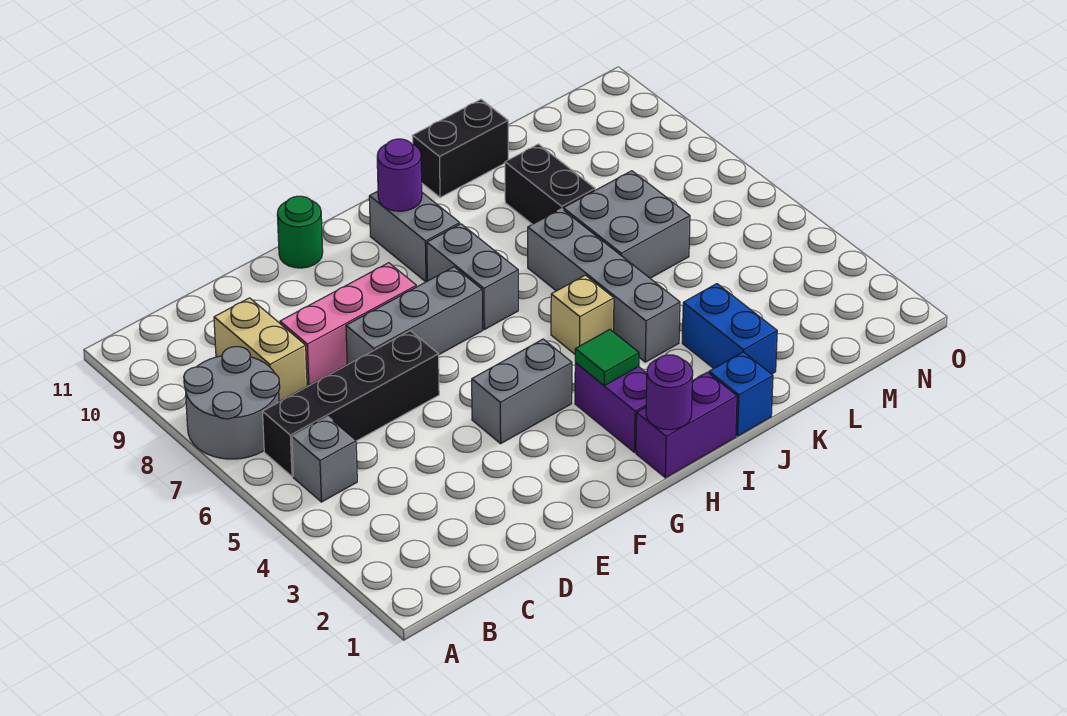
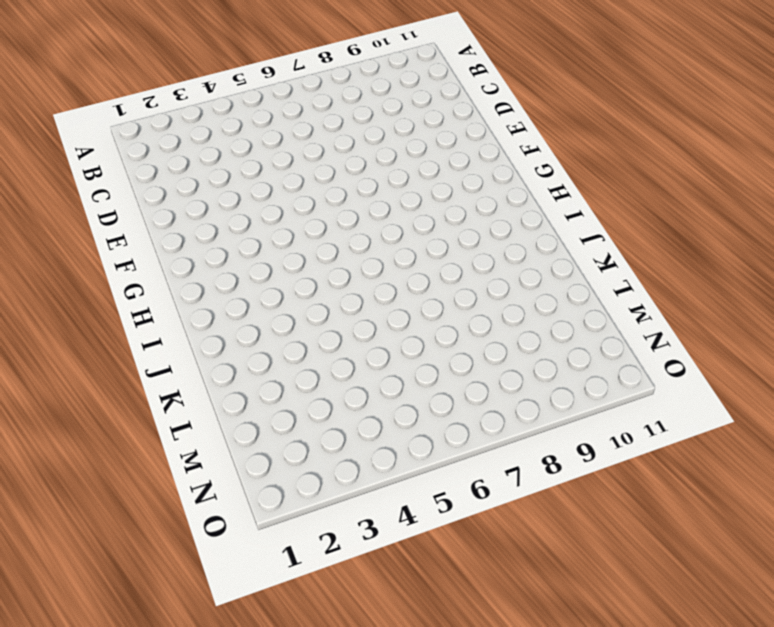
none -> grey 2x2 round brick [184,347,280,459]
none -> grey 1x1 brick [292,417,357,502]
none -> black 1x4 brick [263,331,439,476]

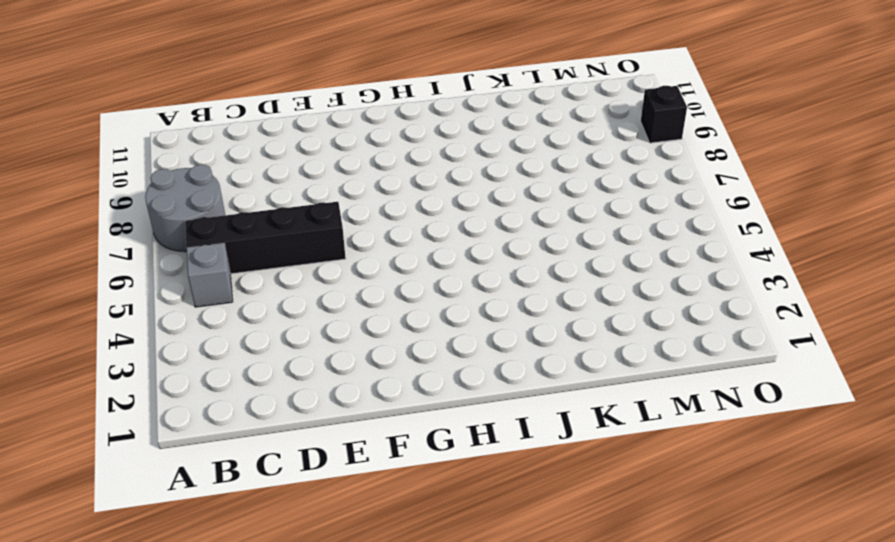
black 1x1 brick [641,86,687,143] -> none
none -> tan 1x2 brick [214,298,307,402]
none -> pink 1x3 brick [280,263,416,385]
none -> grey 1x3 brick [346,267,483,365]

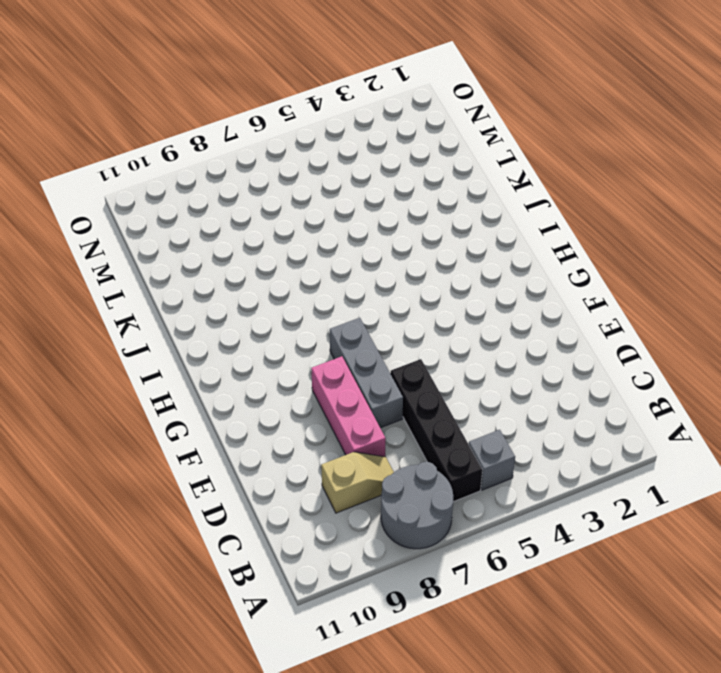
tan 1x2 slope [321,452,394,513] -> tan 1x2 brick [214,298,307,402]
none -> grey 1x2 brick [472,339,572,444]
none -> green 1x1 round brick [277,196,323,268]
none -> purple 1x2 brick [636,372,737,478]

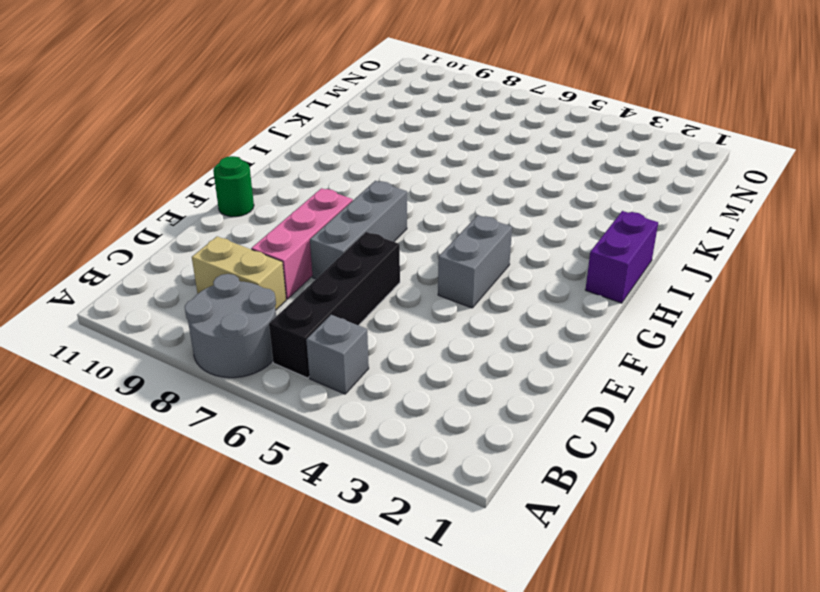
none -> purple 1x2 brick [575,362,647,452]
none -> grey 1x2 brick [427,224,518,329]
none -> grey 1x2 brick [369,191,460,282]

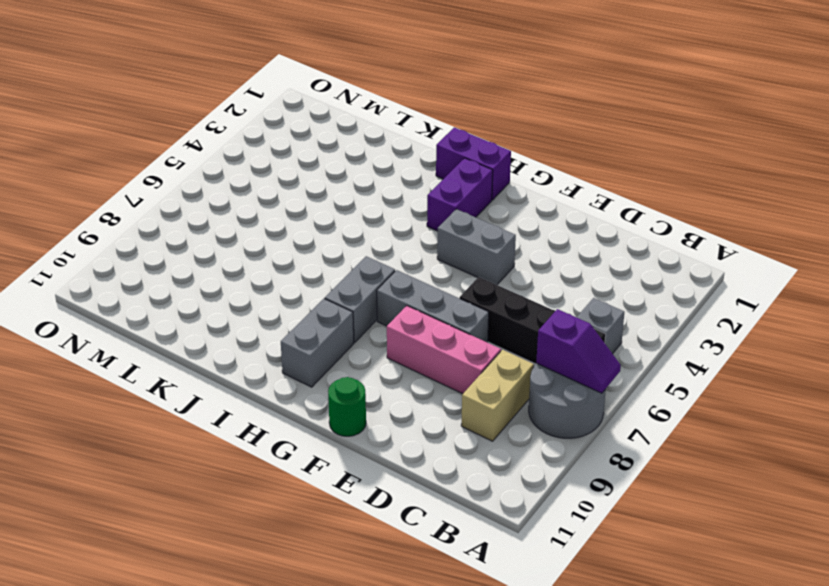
purple 1x2 slope [536,309,621,393] -> none
none -> tan 1x1 brick [551,275,614,354]
none -> blue 1x1 brick [709,352,773,436]
none -> grey 1x4 brick [528,209,680,362]

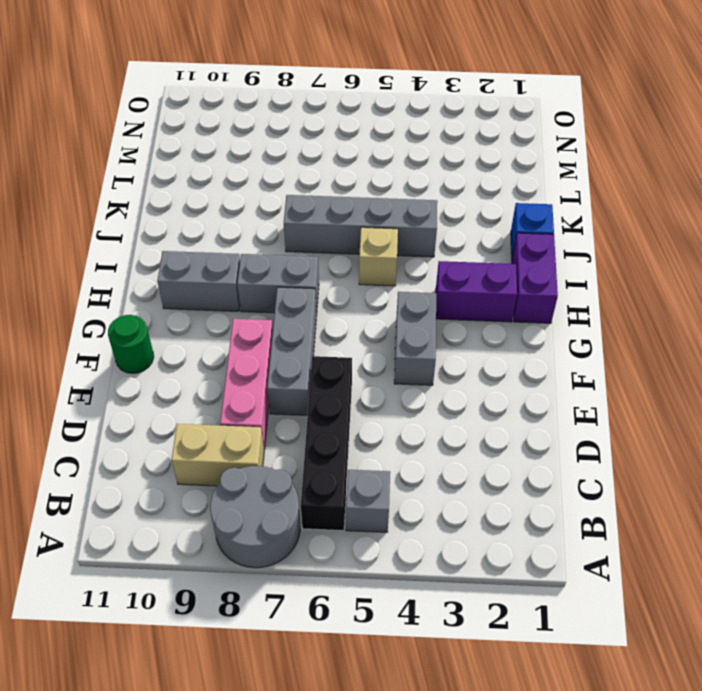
none -> black 1x2 brick [412,99,508,198]
none -> blue 1x2 brick [682,284,777,374]
none -> grey 2x2 brick [563,171,690,278]

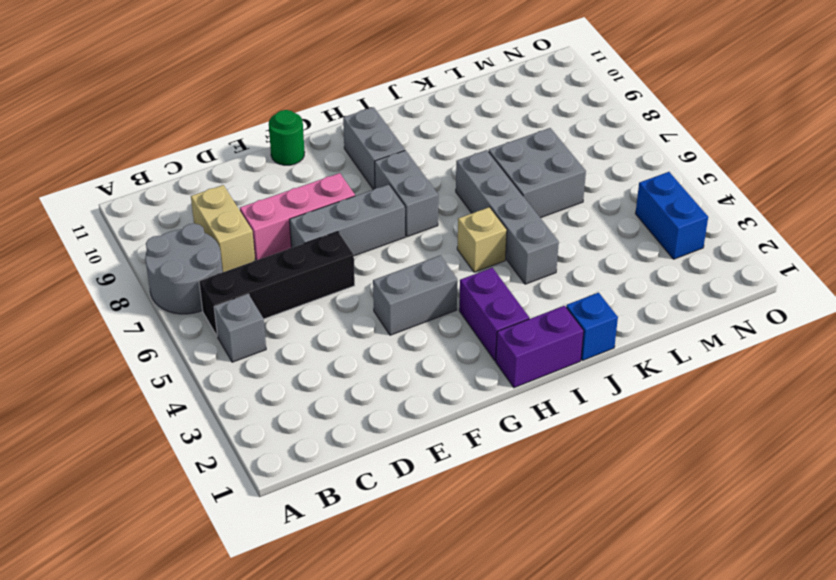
blue 1x2 brick [635,172,708,259] -> blue 1x2 brick moved to [682,284,777,374]
none -> black 1x2 brick [412,99,508,198]
none -> black 1x2 brick [505,144,595,224]
none -> purple 1x1 round brick [646,355,693,430]

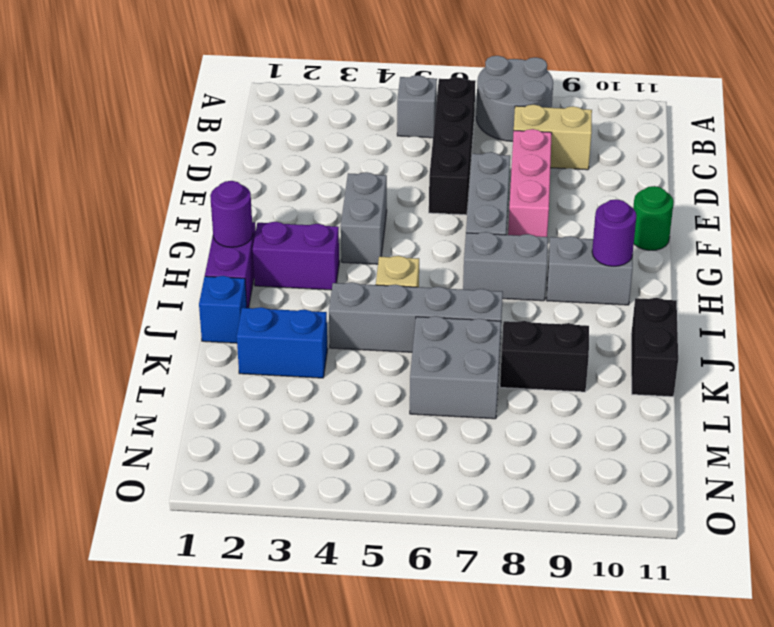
none -> green 1x1 tile [575,330,639,386]

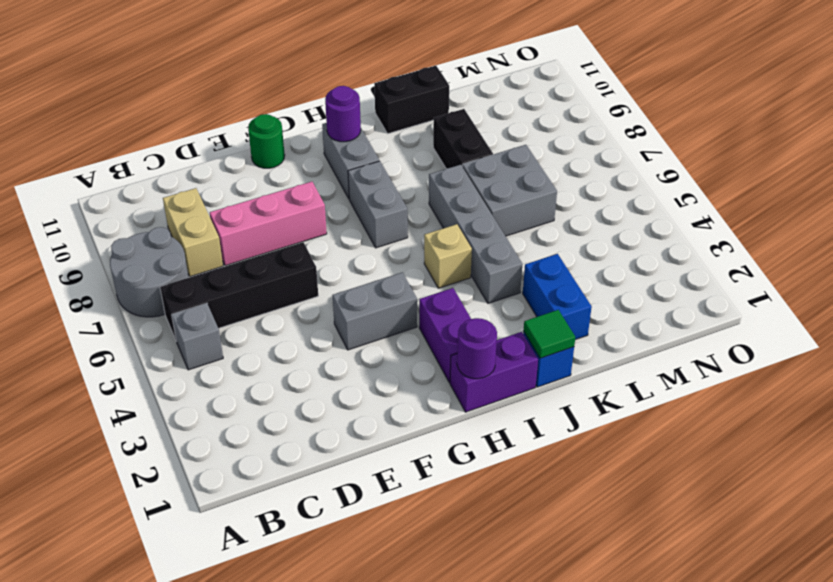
green 1x1 tile [524,310,575,358] -> green 1x1 tile moved to [575,330,639,386]
none -> grey 1x3 brick [346,267,483,365]

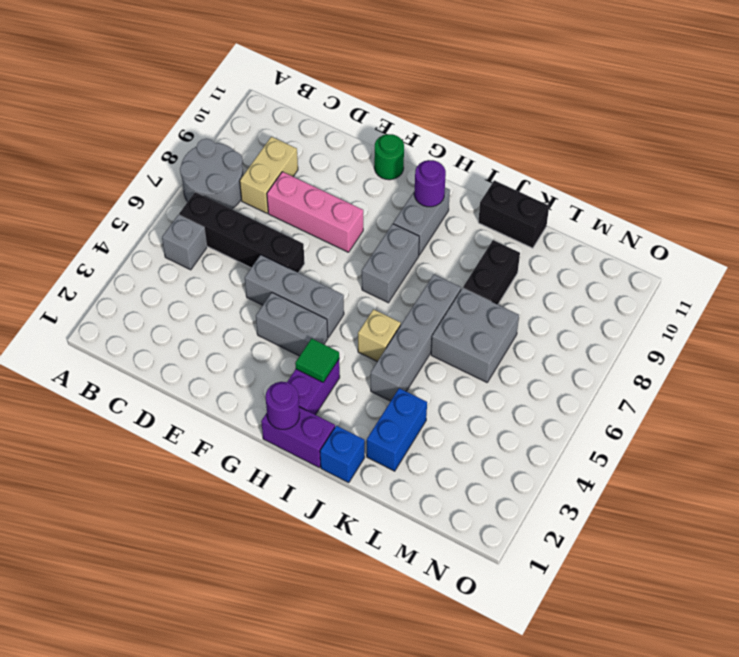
grey 1x3 brick [245,255,344,337] -> grey 1x3 brick moved to [346,267,483,365]

